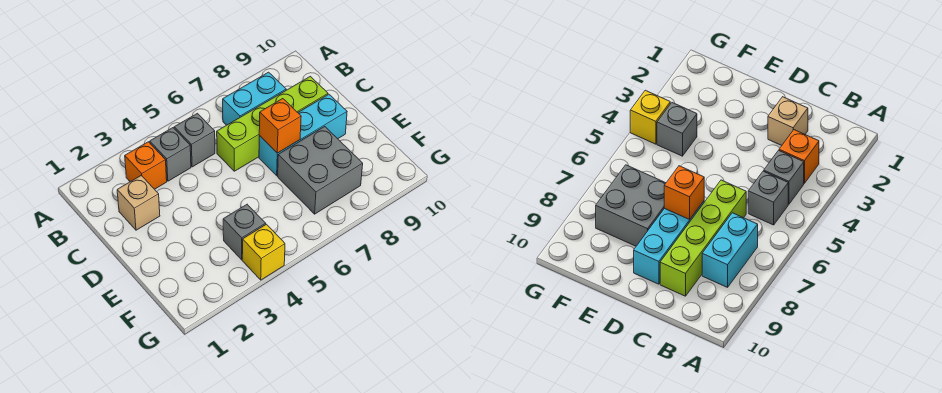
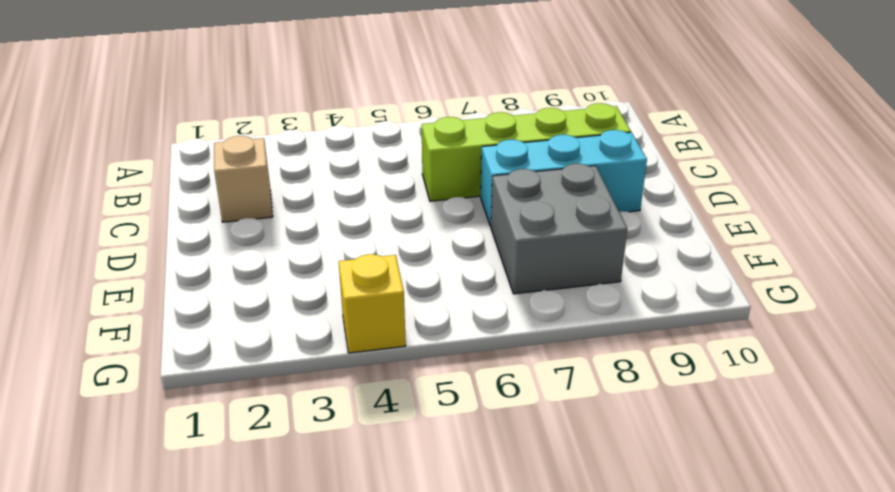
none -> orange 1x1 brick [125,142,167,189]
none -> grey 1x1 brick [150,128,191,181]

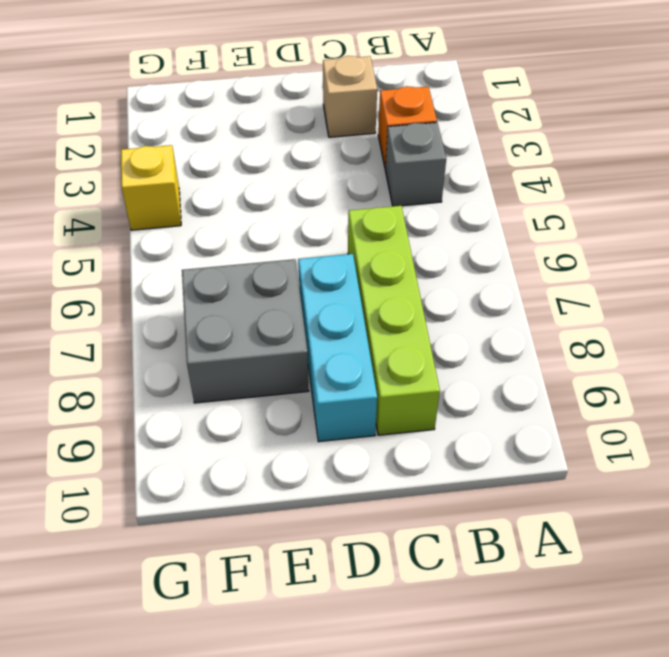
none -> grey 1x1 brick [174,113,215,167]
none -> cyan 1x2 brick [223,72,286,125]

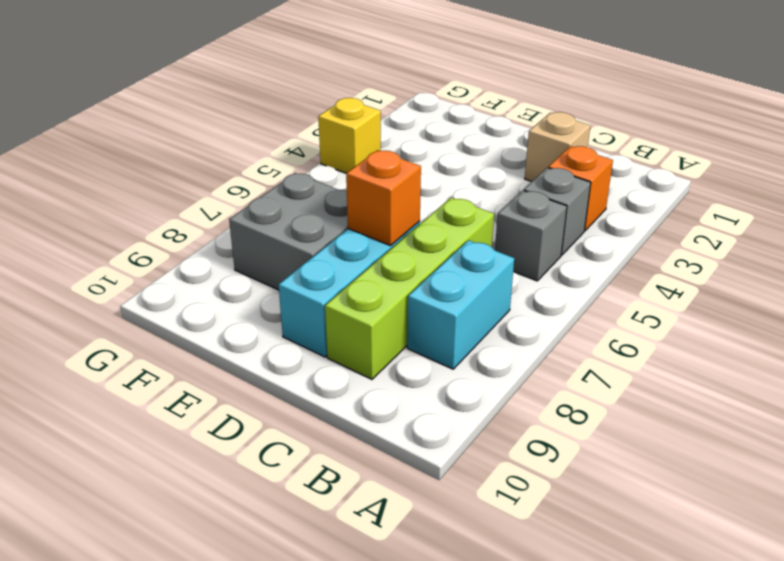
none -> grey 1x1 brick [223,205,266,260]

